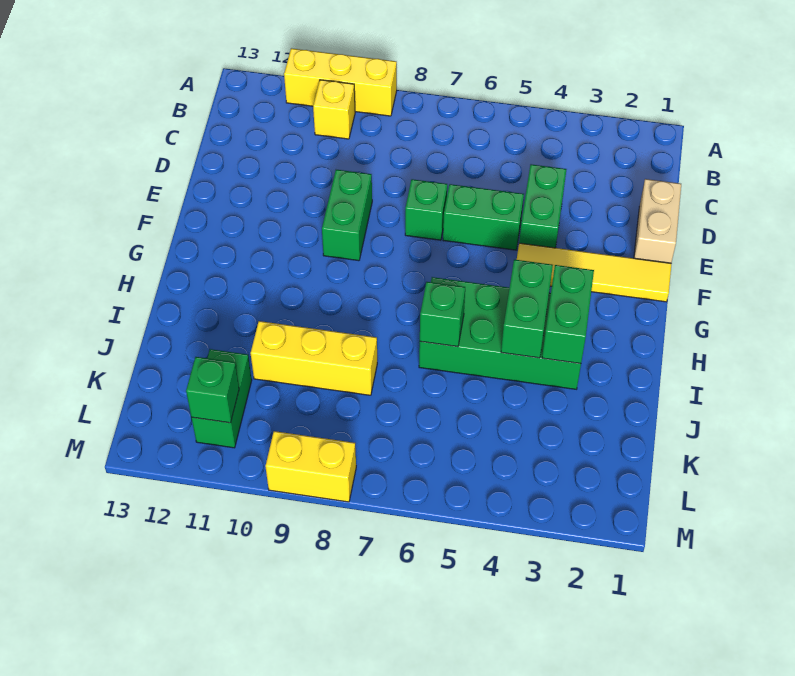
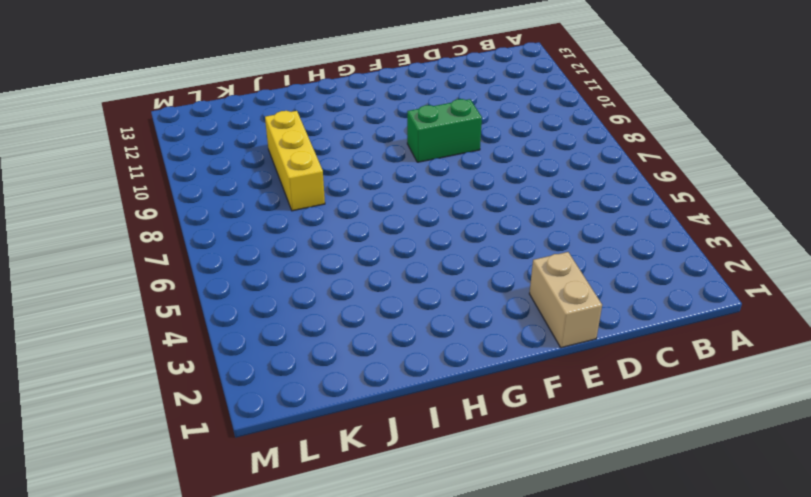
tan 1x2 brick [529,252,602,348] -> tan 1x2 brick turned to [634,179,681,263]
none -> yellow 1x3 brick [284,48,397,116]
none -> yellow 1x1 brick [313,80,355,139]
none -> green 1x2 brick [519,164,567,248]

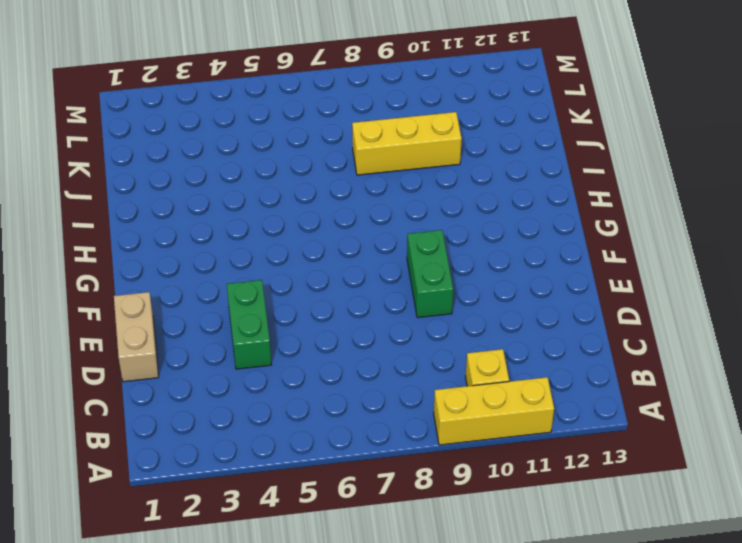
none -> green 1x2 brick [443,184,524,250]
none -> green 1x1 brick [405,179,447,240]
none -> yellow 1x4 tile [517,243,672,302]

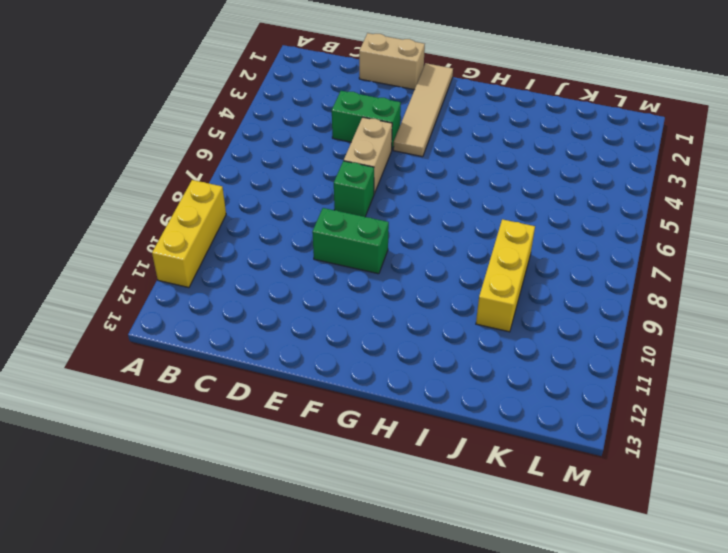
tan 1x2 brick [344,117,392,194] -> green 1x2 brick [443,184,524,250]
tan 1x4 tile [393,63,453,157] -> yellow 1x4 tile [517,243,672,302]
none -> yellow 1x1 brick [313,80,355,139]
none -> green 2x4 brick [419,277,581,389]
none -> green 1x2 brick [191,349,252,448]

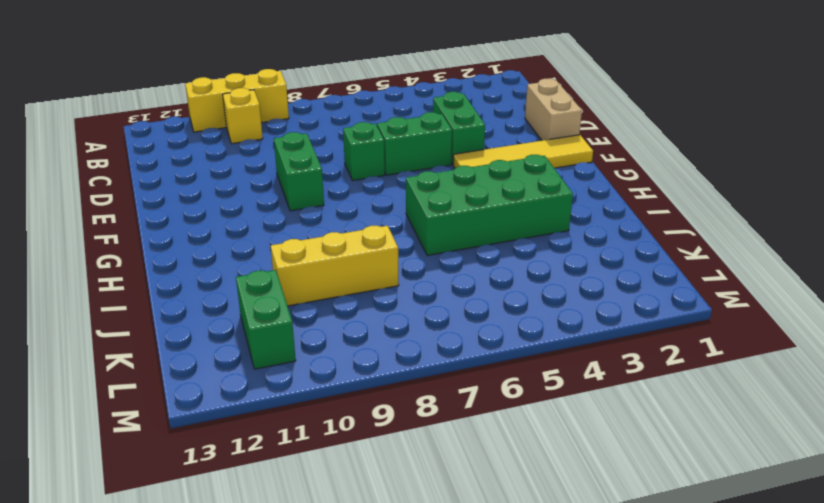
none -> yellow 1x2 brick [265,431,356,502]
none -> green 1x2 brick [542,265,594,364]
none -> green 1x2 brick [501,260,553,358]

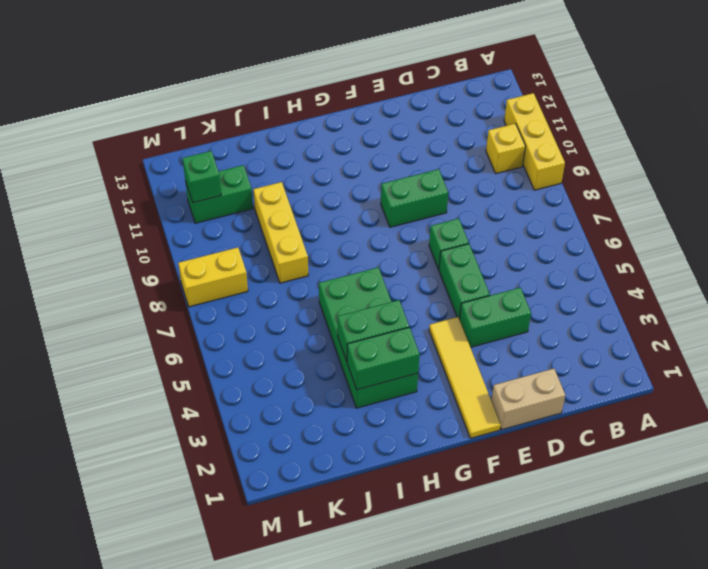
yellow 1x2 brick [178,248,248,307] -> yellow 1x2 brick turned to [265,431,356,502]
none -> green 1x1 brick [420,282,465,347]

